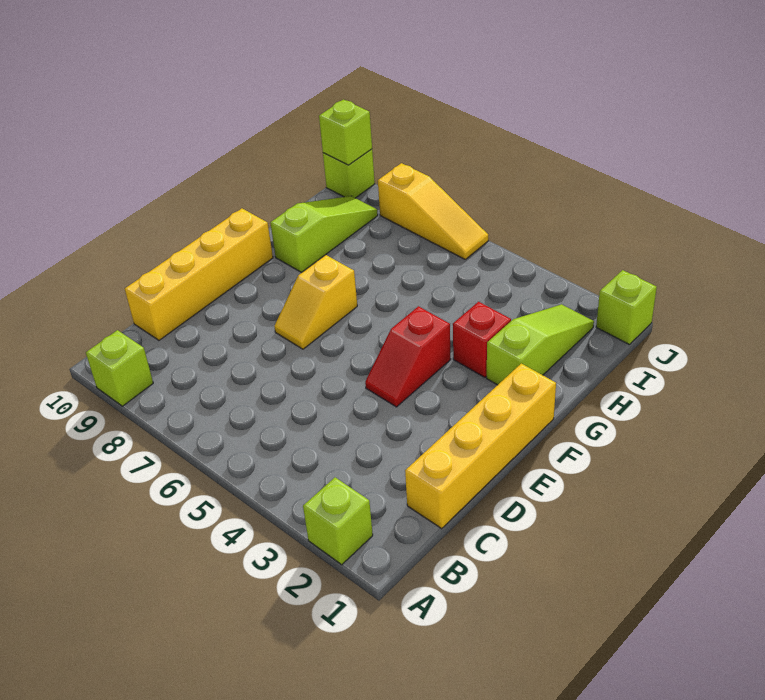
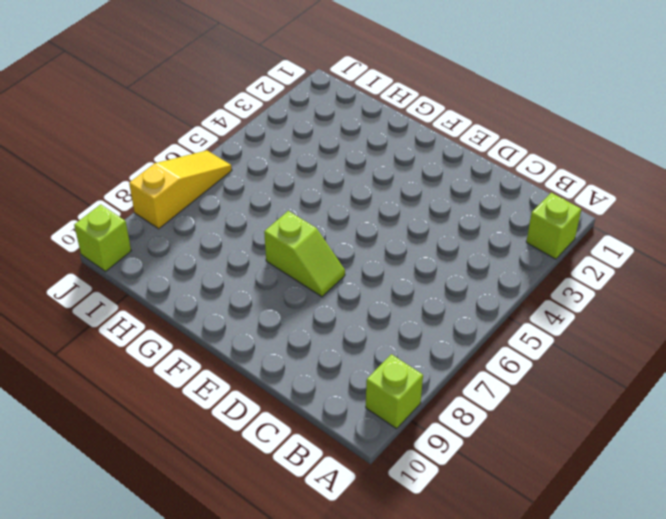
lime 1x2 slope [264,211,345,297] -> yellow 1x2 slope [274,255,357,349]
none -> yellow 1x4 brick [405,363,556,528]
none -> yellow 1x4 brick [125,208,273,340]
none -> red 1x2 slope [365,306,451,407]

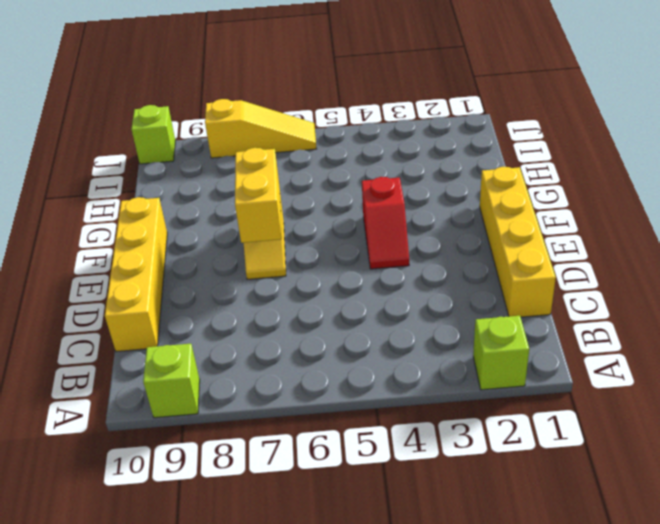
yellow 1x2 brick [235,148,282,243] -> none
none -> lime 1x3 slope [487,304,594,385]
none -> red 1x1 brick [453,302,511,377]
none -> lime 1x3 slope [271,196,378,272]

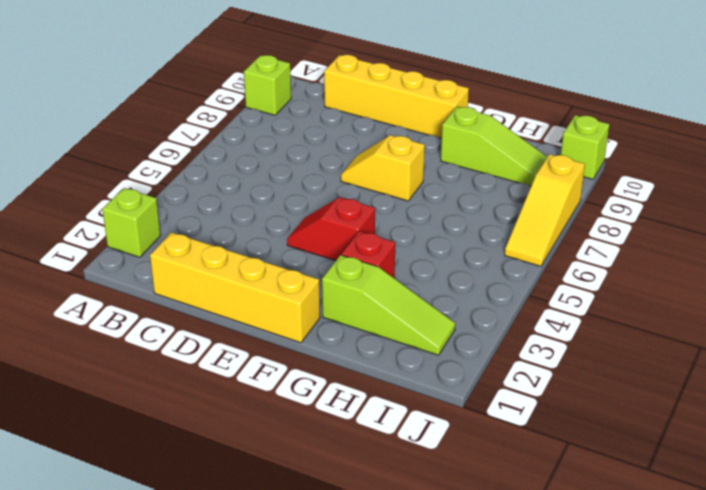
none -> lime 1x1 brick [596,270,657,345]
none -> lime 1x1 brick [319,100,372,165]

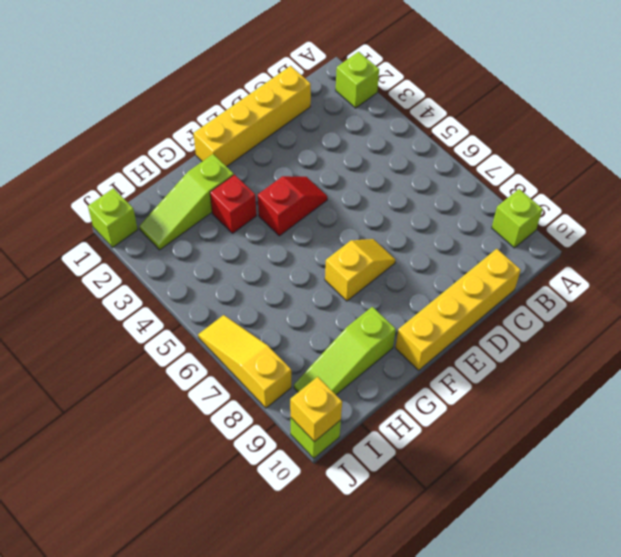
yellow 1x1 brick [290,377,342,442] -> lime 1x1 brick [319,100,372,165]

